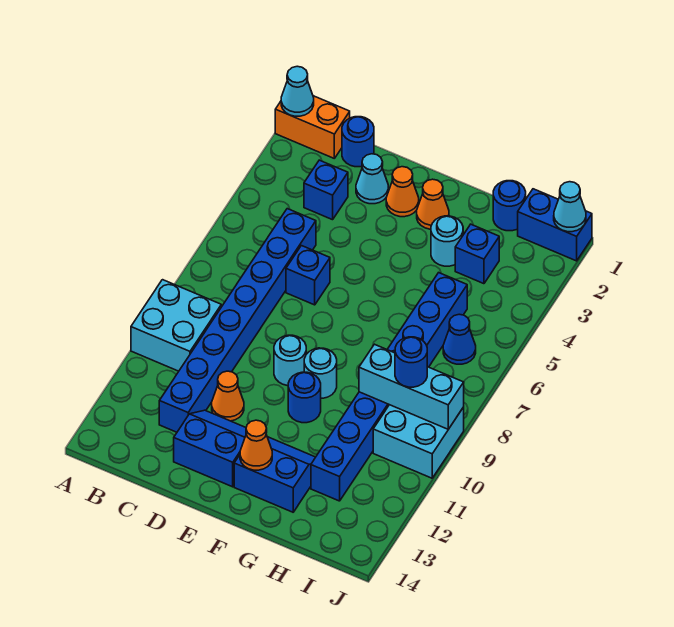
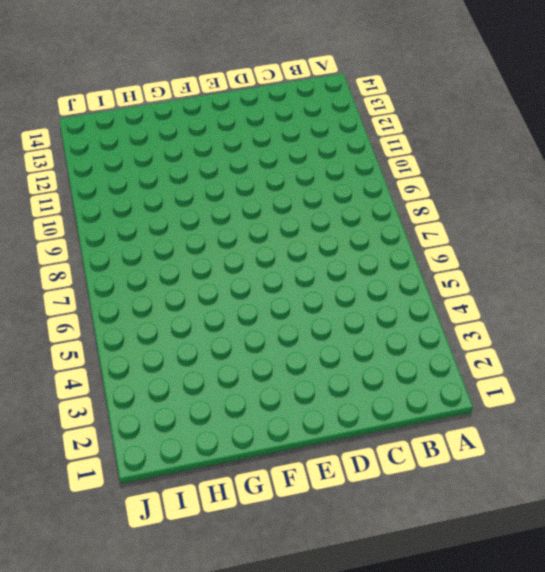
none -> orange 1x2 brick [275,96,350,158]
none -> cyan 2x2 brick [131,280,221,371]
none -> blue 1x1 round brick [342,117,374,167]

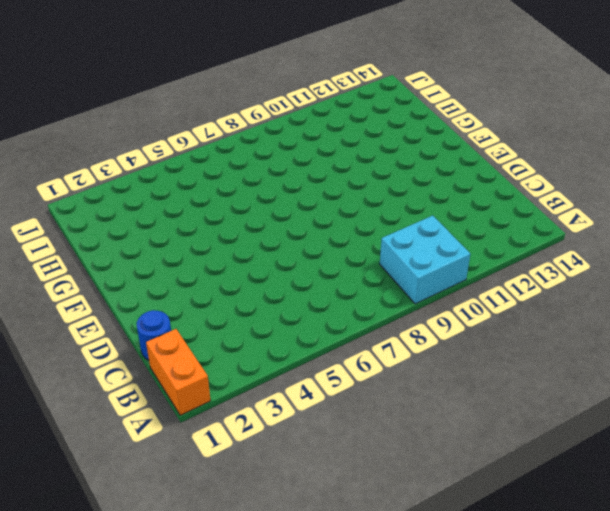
none -> blue 1x1 brick [304,160,348,220]
none -> blue 1x8 brick [159,209,316,432]
none -> cyan 1x1 cone [356,154,388,204]

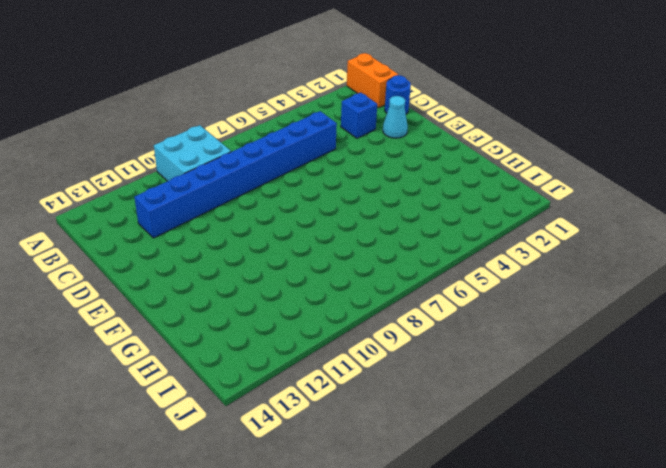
none -> blue 1x1 brick [286,246,330,305]
none -> orange 1x1 cone [212,371,244,421]
none -> blue 2x2 slope [174,410,246,487]

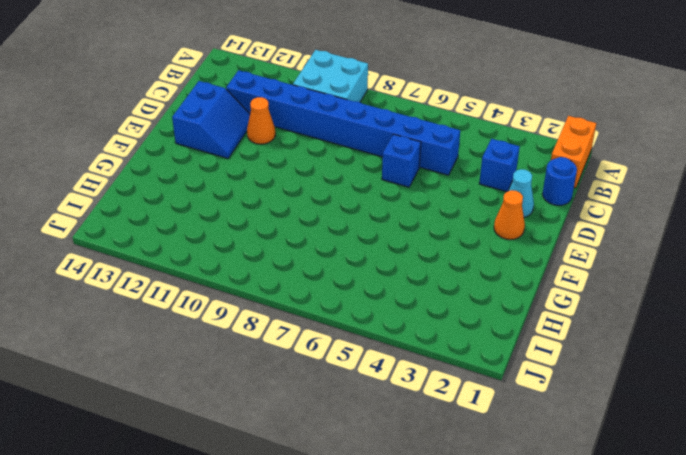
none -> cyan 1x1 round brick [274,335,306,386]
none -> orange 1x1 cone [417,179,449,229]
none -> cyan 1x1 round brick [304,348,337,398]

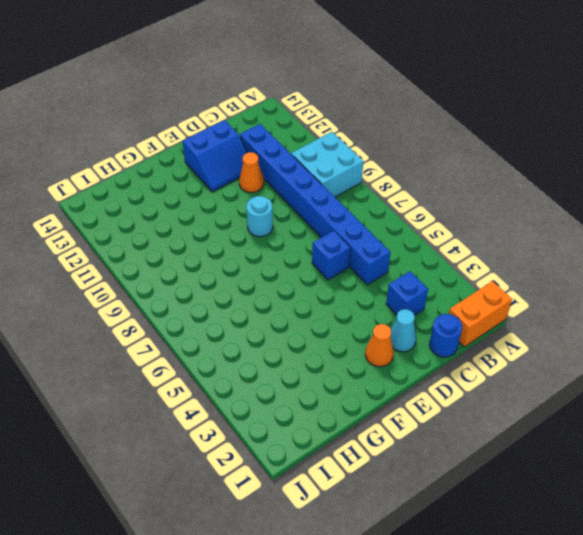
none -> orange 1x1 cone [417,179,449,229]
none -> cyan 1x1 round brick [304,348,337,398]
none -> blue 1x1 round brick [288,372,321,423]

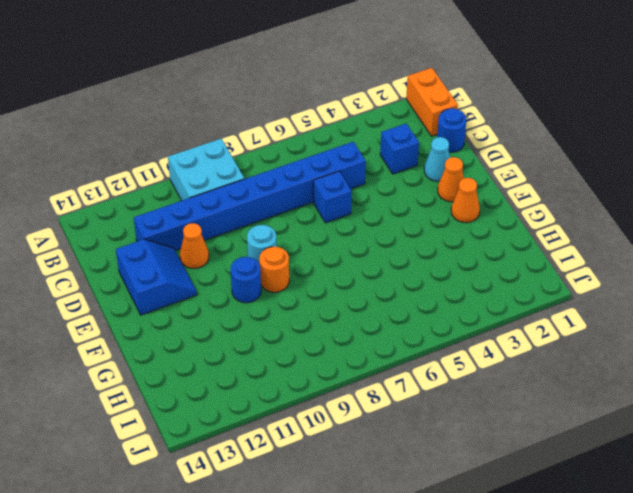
orange 1x1 round brick [259,247,289,292] -> cyan 1x1 round brick [304,348,337,398]
none -> blue 2x2 slope [234,437,315,512]
none -> cyan 1x1 round brick [431,216,463,266]
none -> blue 1x1 round brick [493,181,526,231]

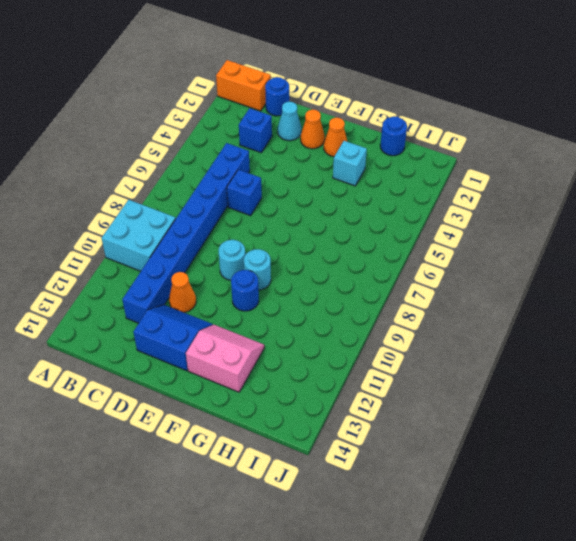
pink 2x2 slope [186,325,264,392] -> blue 2x2 slope [234,437,315,512]
cyan 1x1 brick [333,141,367,186] -> cyan 1x1 round brick [431,216,463,266]
none -> blue 1x1 brick [455,224,499,284]
none -> blue 1x8 brick [311,273,467,501]
none -> blue 1x2 brick [518,189,592,261]

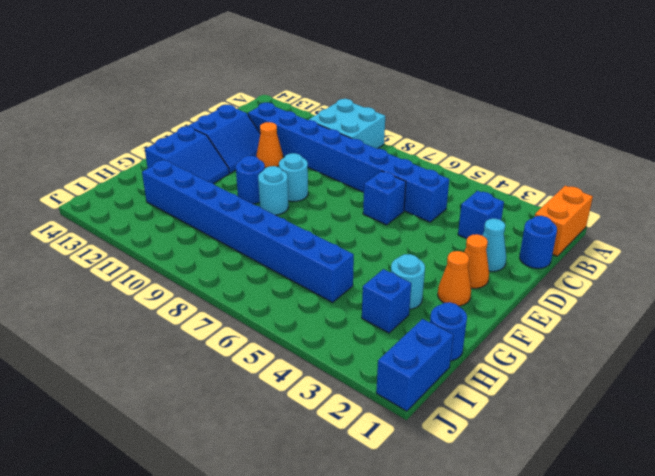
none -> blue 1x1 cone [443,314,476,364]
none -> cyan 2x2 brick [373,405,464,478]
none -> cyan 1x1 cone [281,66,314,116]

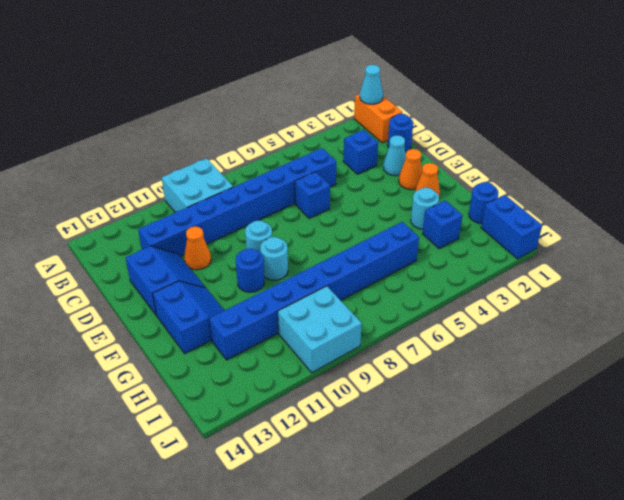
none -> blue 1x1 cone [443,314,476,364]
none -> orange 1x1 cone [240,420,272,470]
none -> cyan 1x3 brick [359,344,464,429]

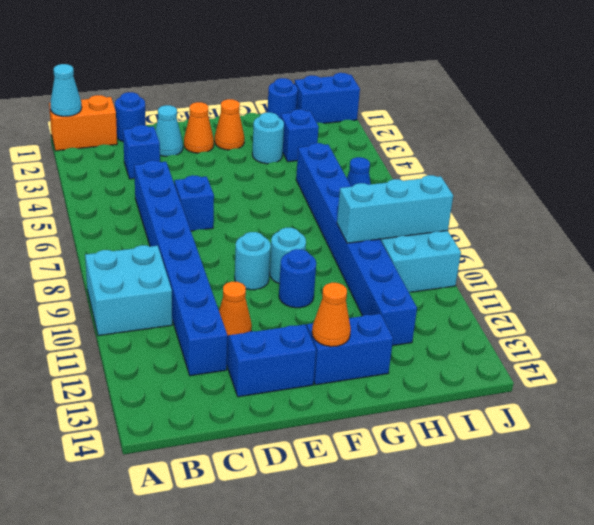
none -> cyan 1x1 cone [554,182,586,232]
none -> blue 1x1 round brick [395,337,427,387]

